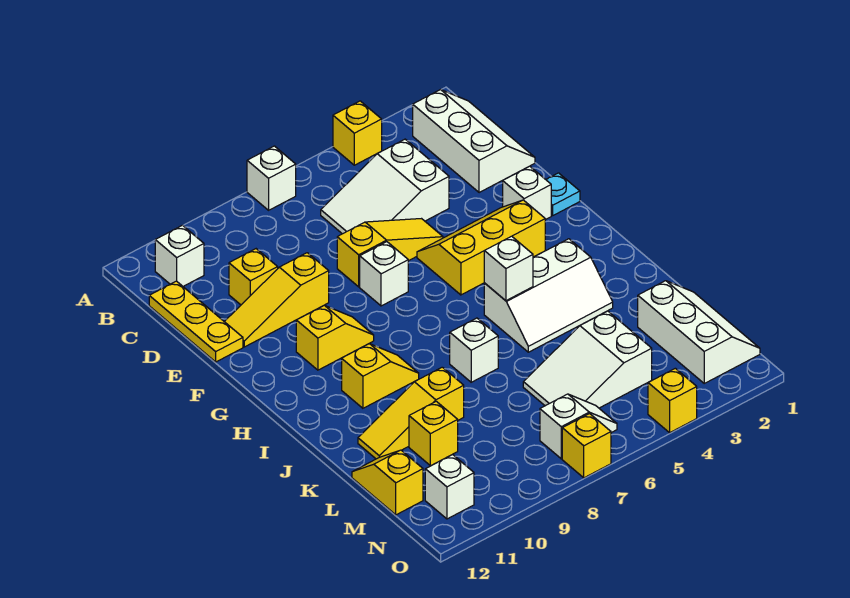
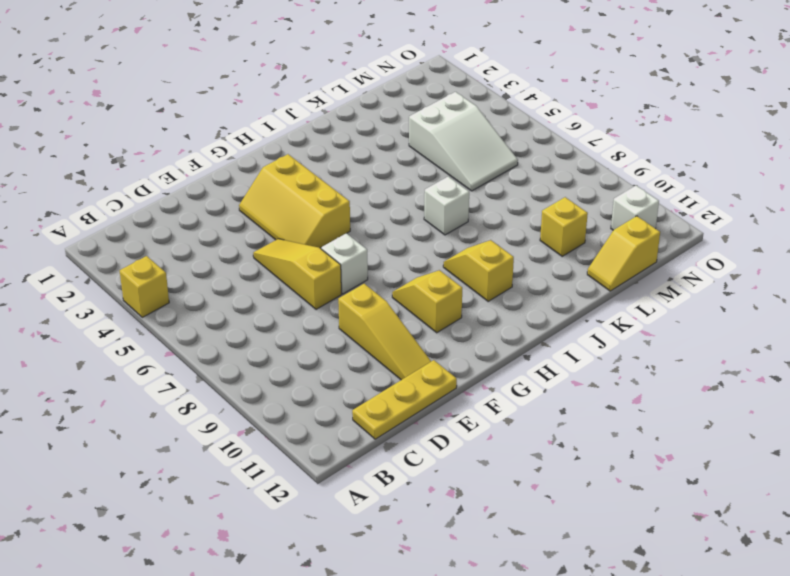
none -> white 1x1 brick [247,146,296,210]
none -> white 2x3 slope [413,90,535,193]
none -> white 1x1 brick [155,225,204,286]

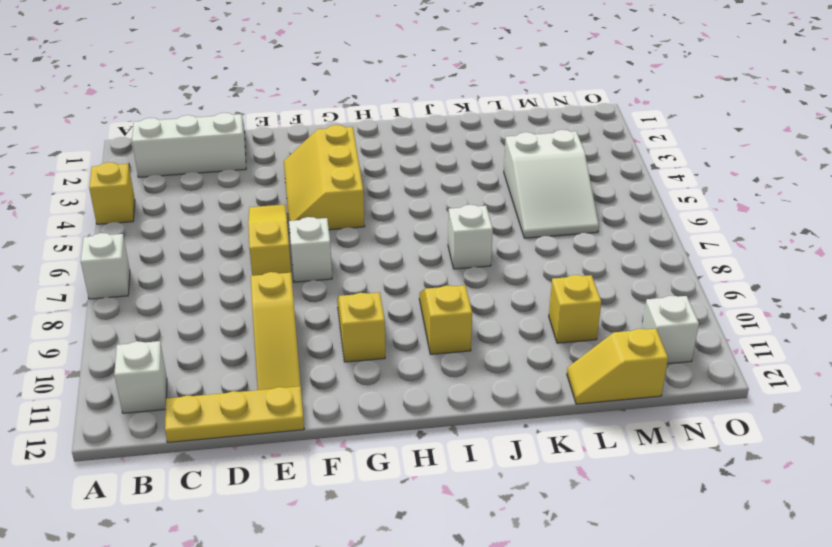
none -> white 2x3 slope [321,139,449,234]
none -> yellow 1x1 brick [229,249,278,305]
none -> cyan 1x1 plate [546,173,580,215]

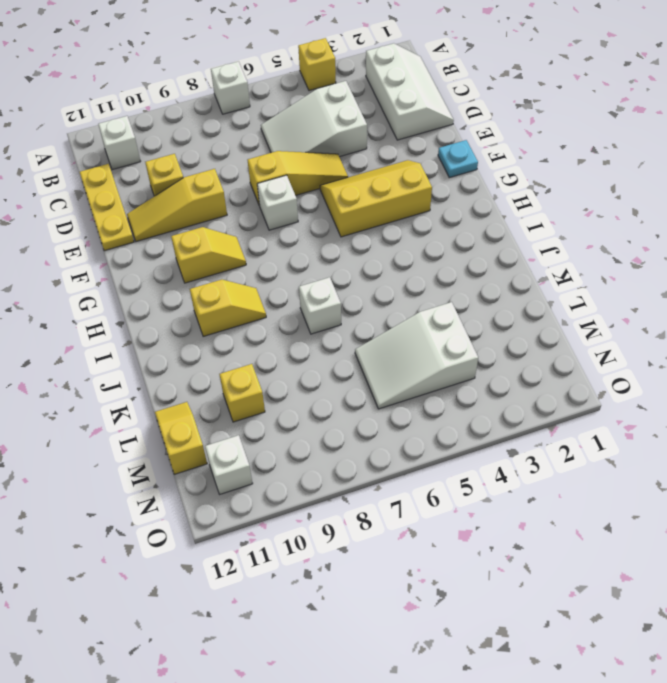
none -> white 1x1 brick [503,166,551,220]
none -> white 2x3 slope [484,239,613,352]
none -> yellow 1x3 slope [358,367,464,459]

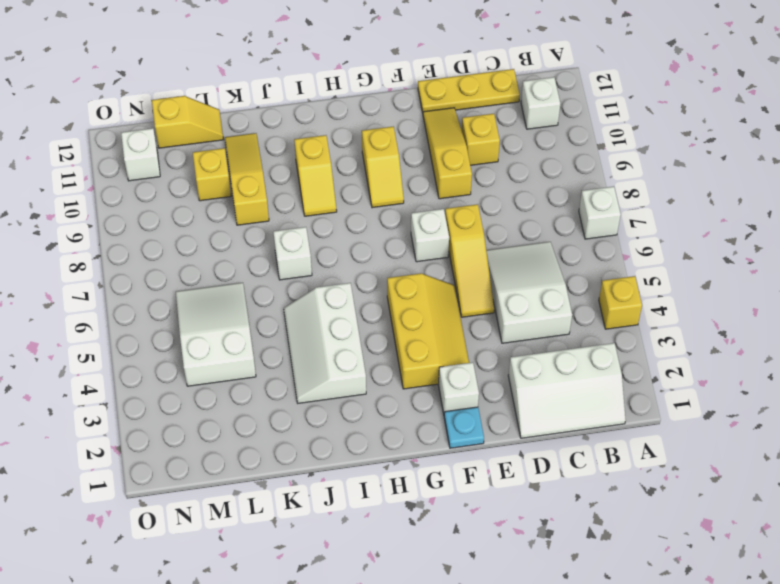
none -> white 2x3 slope [638,281,760,383]
none -> white 1x2 slope [540,394,617,459]
none -> yellow 1x1 brick [648,368,697,433]

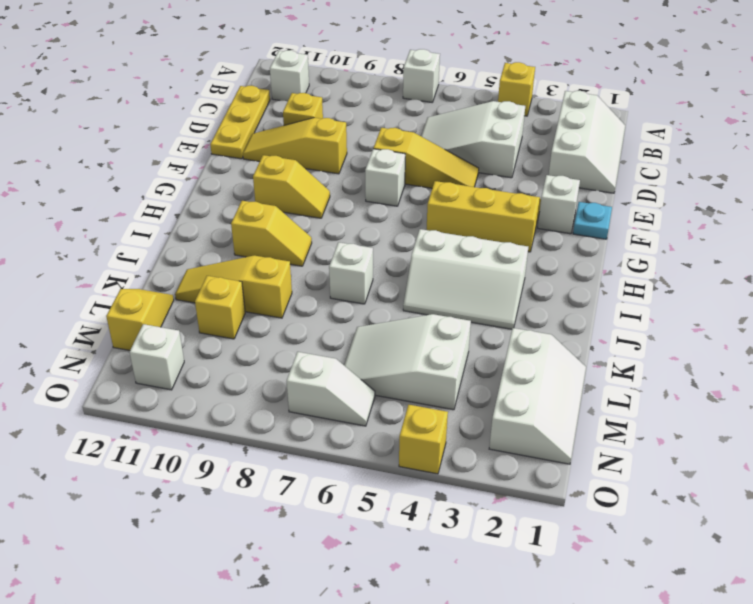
none -> yellow 1x1 brick [562,414,611,478]
none -> white 1x1 brick [484,236,533,301]

